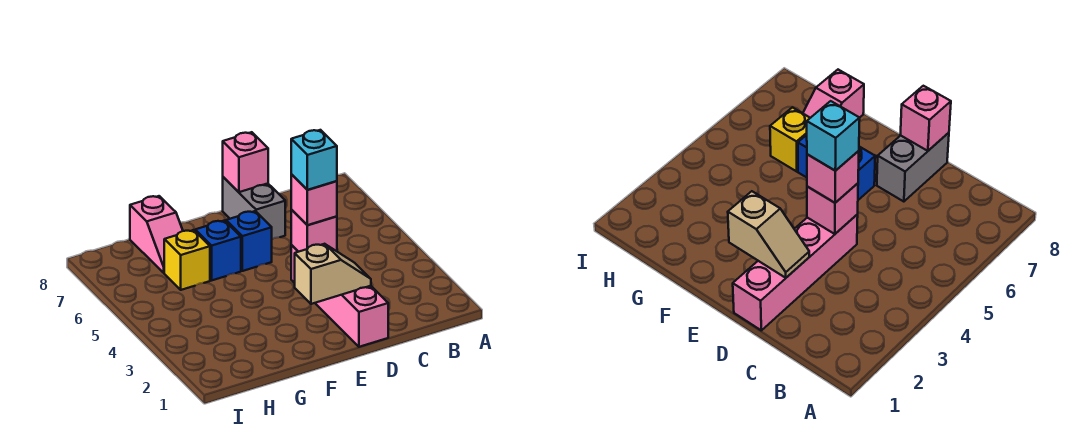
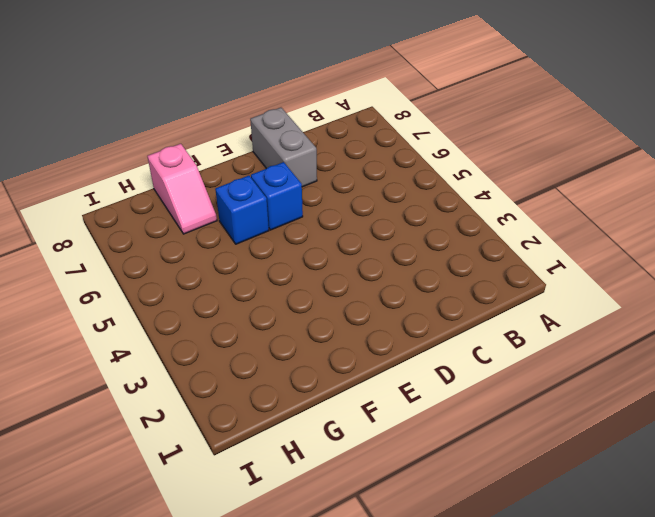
none -> pink 1x4 brick [291,245,388,347]
none -> yellow 1x1 brick [164,230,210,290]

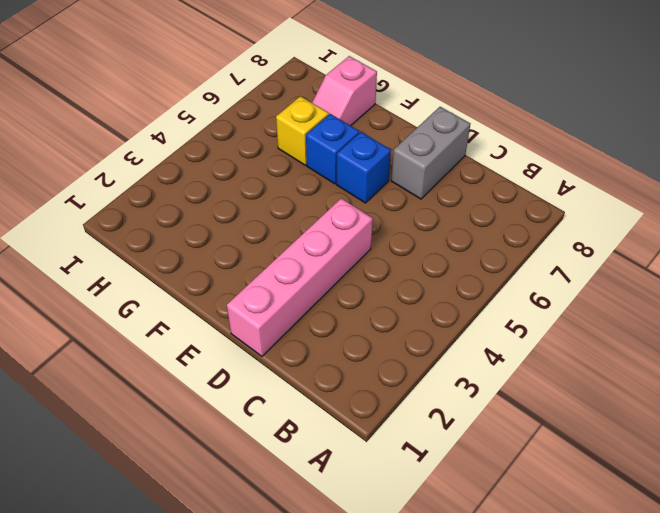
none -> tan 1x2 slope [295,244,371,304]
none -> pink 1x1 brick [291,210,337,252]

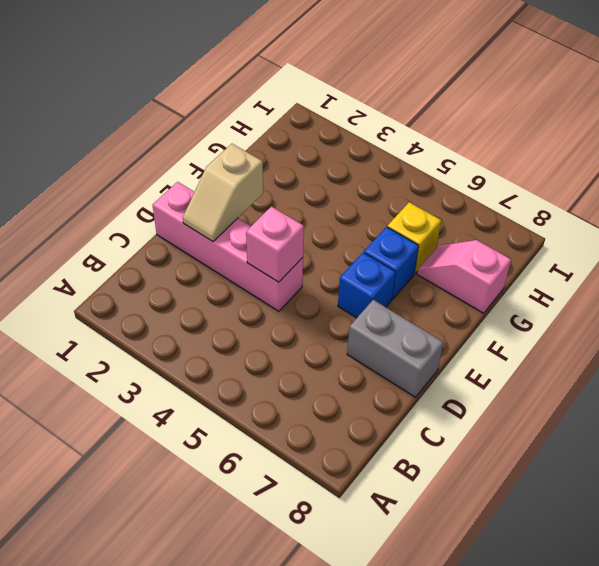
none -> pink 1x1 brick [223,132,268,192]
none -> pink 1x1 brick [291,174,337,225]

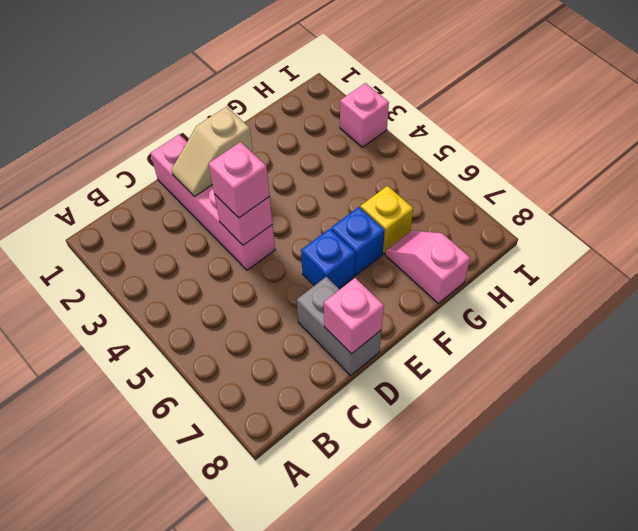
pink 1x1 brick [340,83,389,147] -> none
none -> cyan 1x1 brick [291,130,337,190]

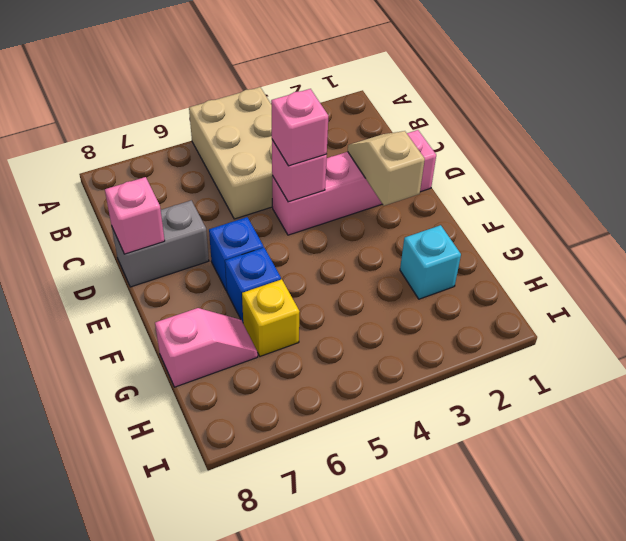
tan 2x3 brick [189,87,272,219] -> none
cyan 1x1 brick [400,225,461,299] -> cyan 1x1 brick moved to [291,130,337,190]

